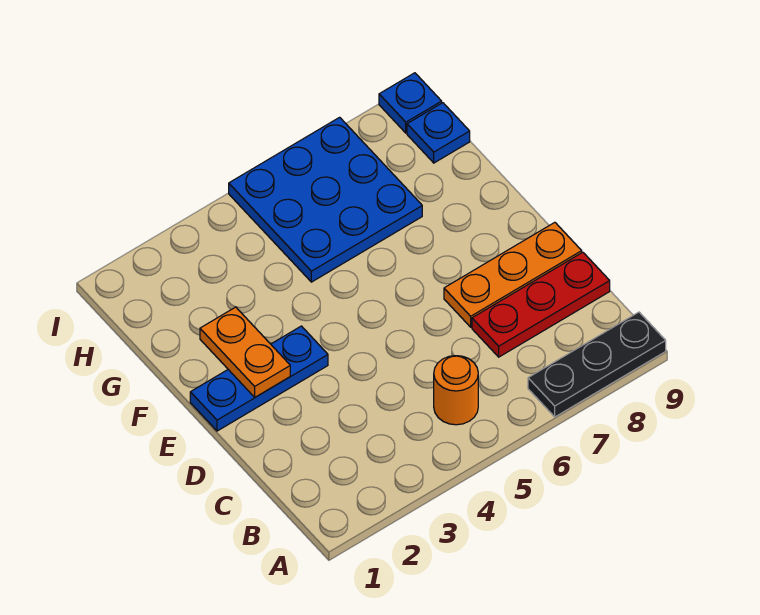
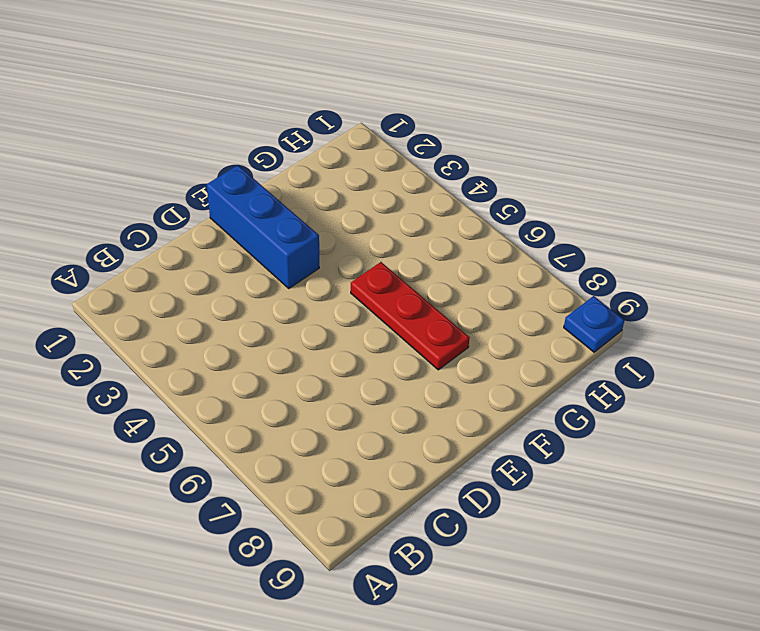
blue 1x3 brick [207,165,319,288] -> blue 1x3 plate [190,326,328,431]
red 1x3 plate [351,262,470,370] -> red 1x3 plate moved to [472,252,610,357]
none -> black 1x3 plate [528,312,666,417]
none -> orange 1x1 round brick [434,356,478,425]

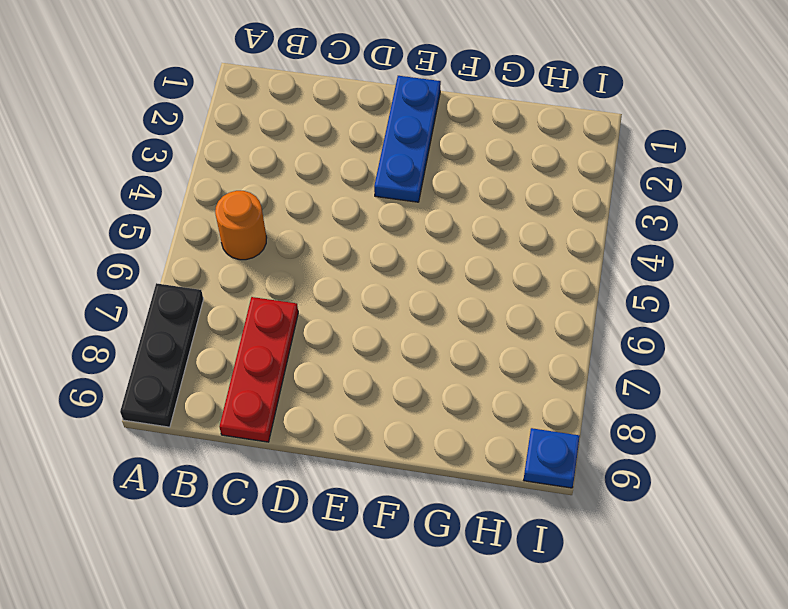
none -> orange 1x3 plate [444,222,582,327]
none -> blue 3x3 plate [229,117,422,282]

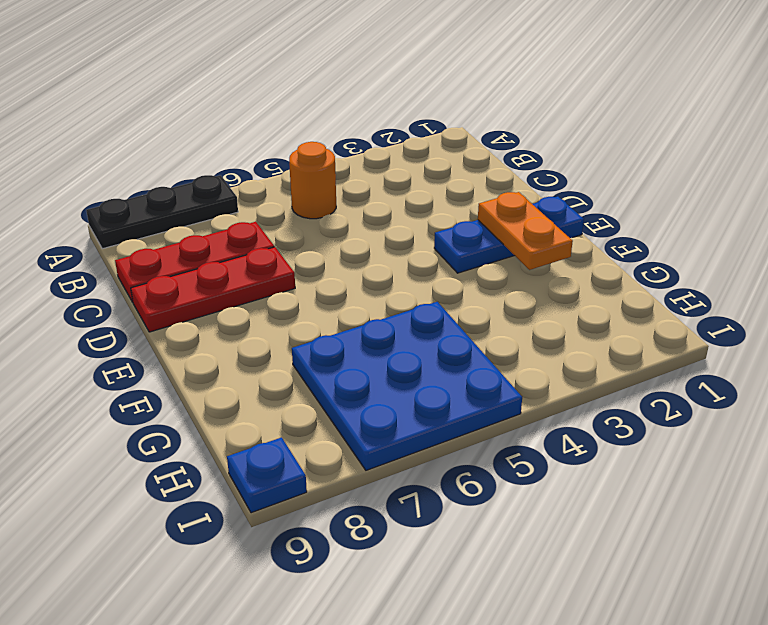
red 1x3 plate [131,247,295,332] -> orange 1x3 plate [444,222,582,327]
none -> blue 1x1 plate [407,103,470,163]

